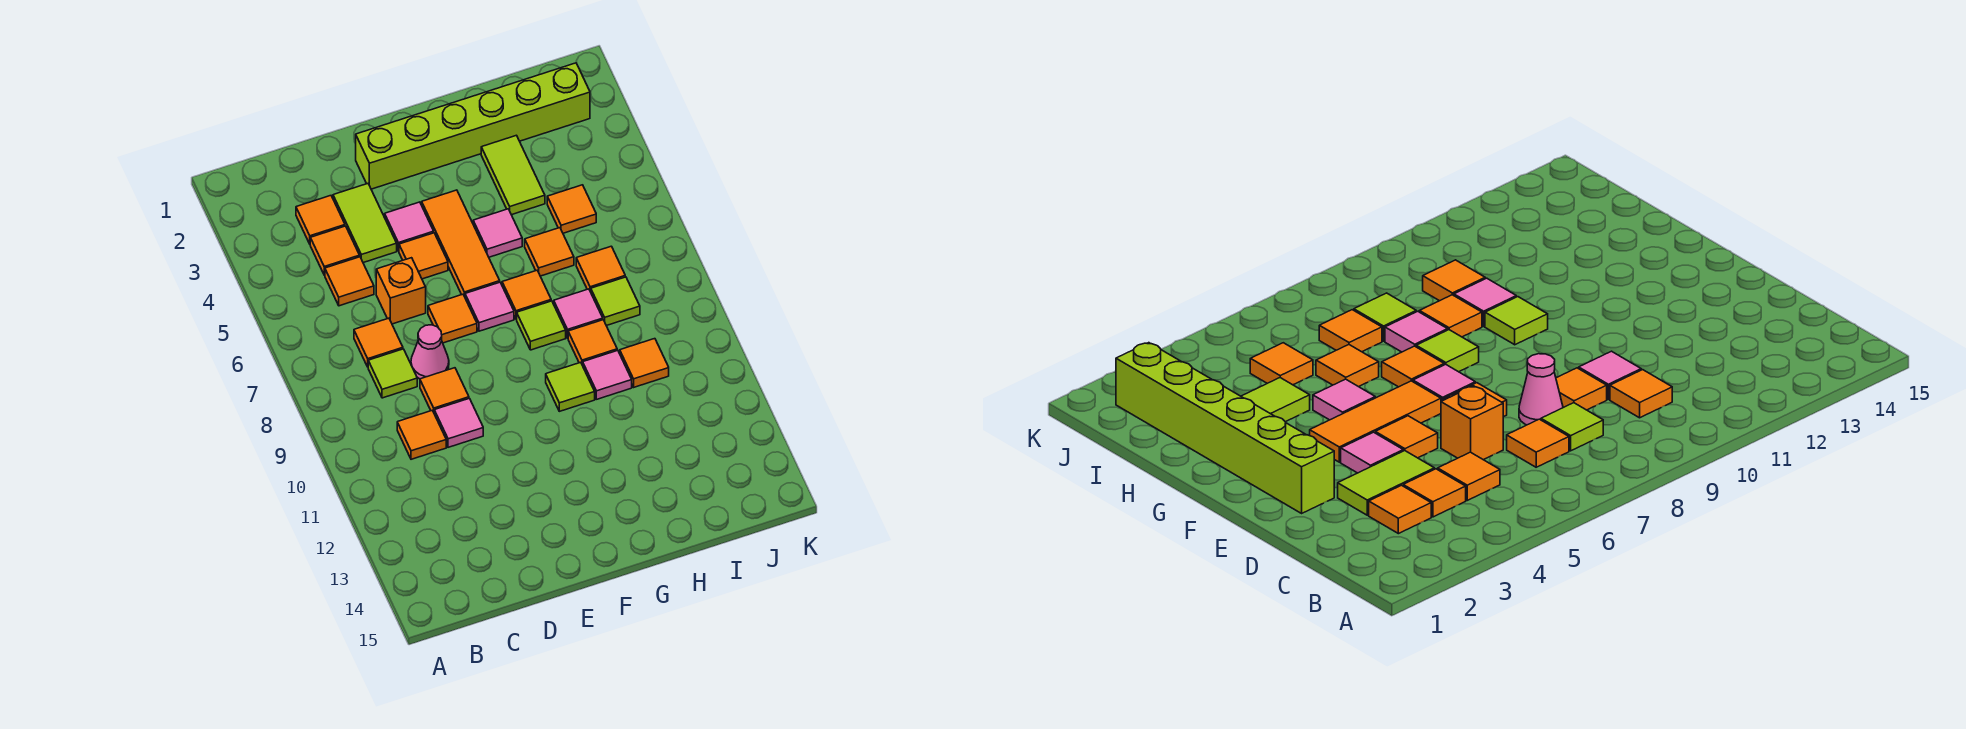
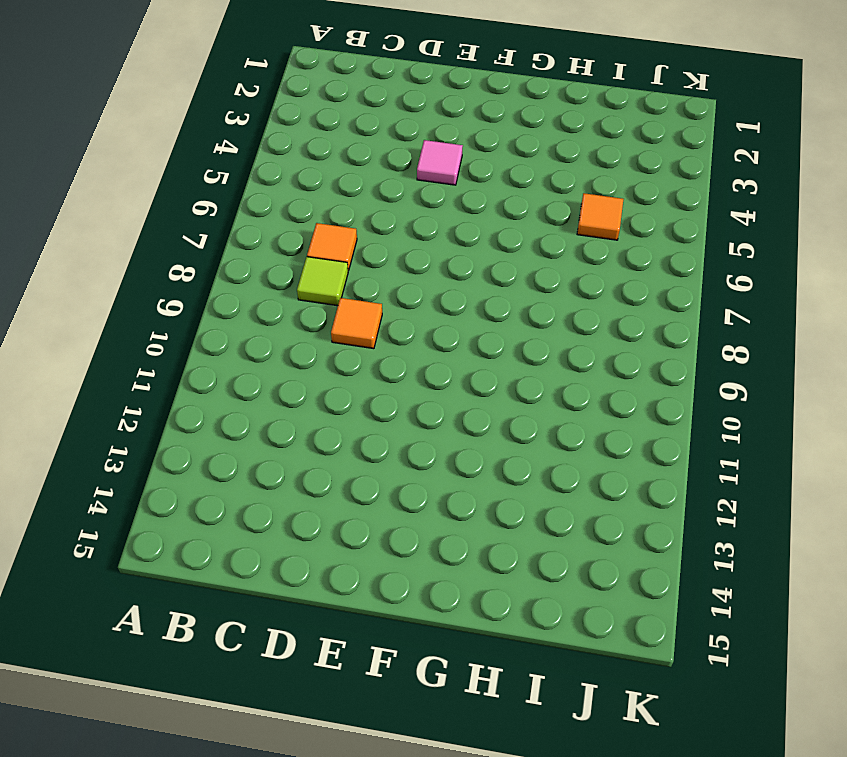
none -> orange 1x1 tile [296,196,345,244]
none -> orange 1x1 tile [310,226,360,275]
none -> orange 1x1 tile [325,257,374,306]
none -> orange 1x1 tile [397,411,446,459]

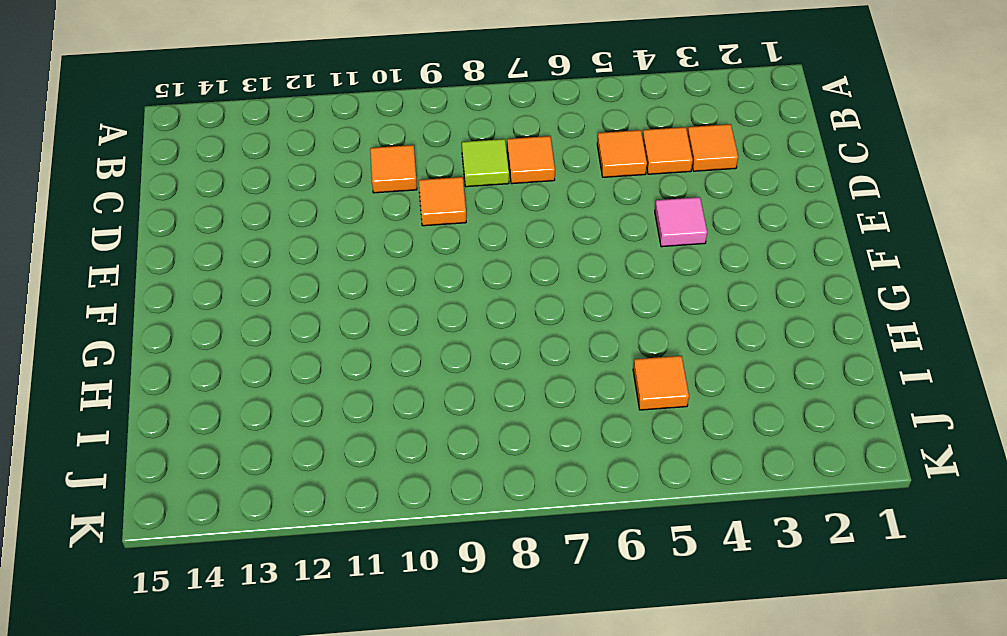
none -> lime 1x2 tile [333,184,397,263]
none -> orange 1x1 brick [376,258,426,324]
none -> pink 1x1 cone [411,325,449,379]
none -> pink 1x1 tile [434,398,483,447]

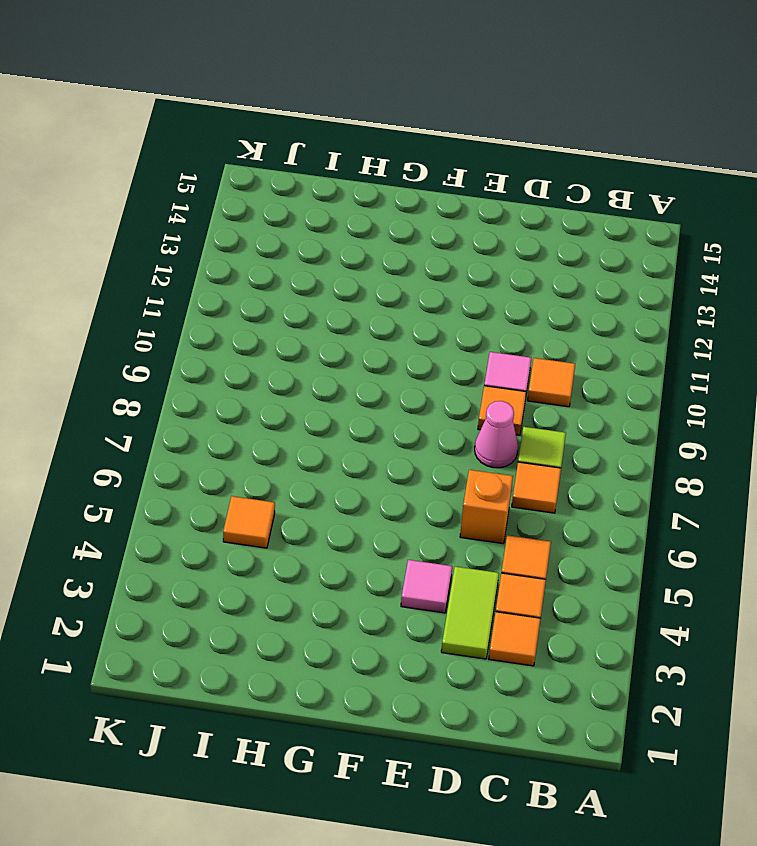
none -> lime 1x6 brick [356,63,590,189]
none -> orange 1x1 tile [399,233,448,279]
none -> orange 1x1 tile [428,294,477,343]
none -> orange 1x3 tile [422,190,500,297]

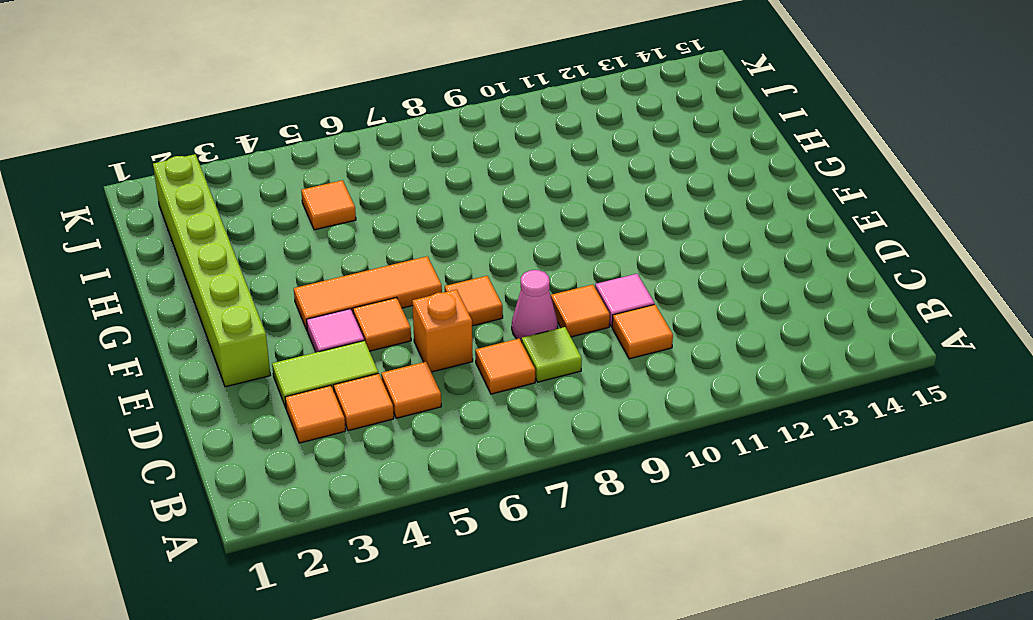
none -> pink 1x1 tile [465,282,514,331]
none -> pink 1x1 tile [473,209,522,257]
none -> orange 1x1 tile [502,270,551,319]
none -> lime 1x1 tile [517,301,566,350]

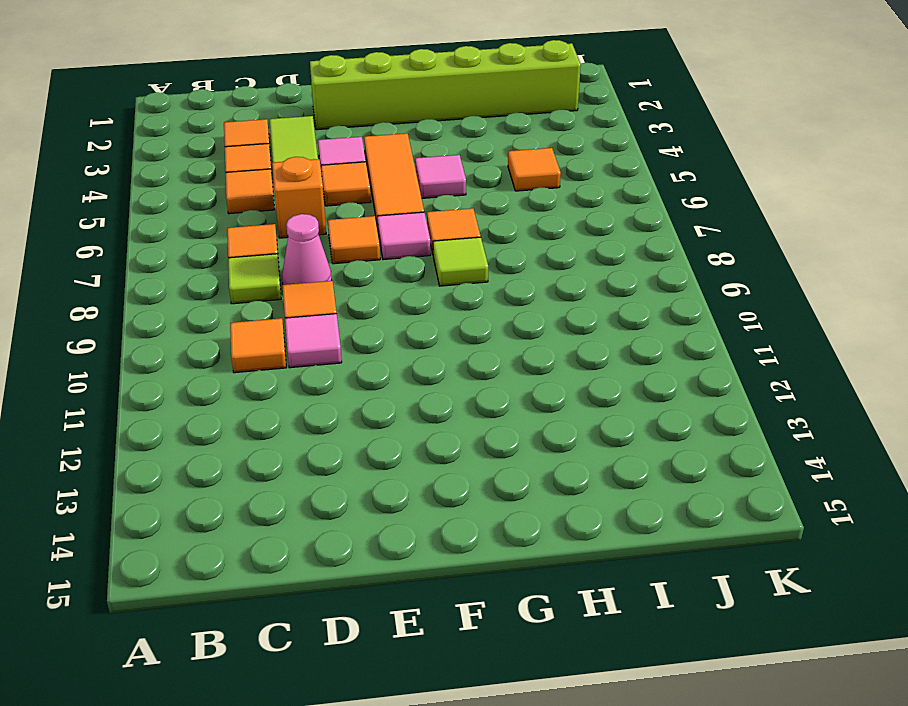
none -> lime 1x1 tile [546,362,595,411]
none -> lime 1x2 tile [481,135,545,215]
none -> orange 1x1 tile [525,228,574,276]
none -> pink 1x1 tile [554,289,603,338]

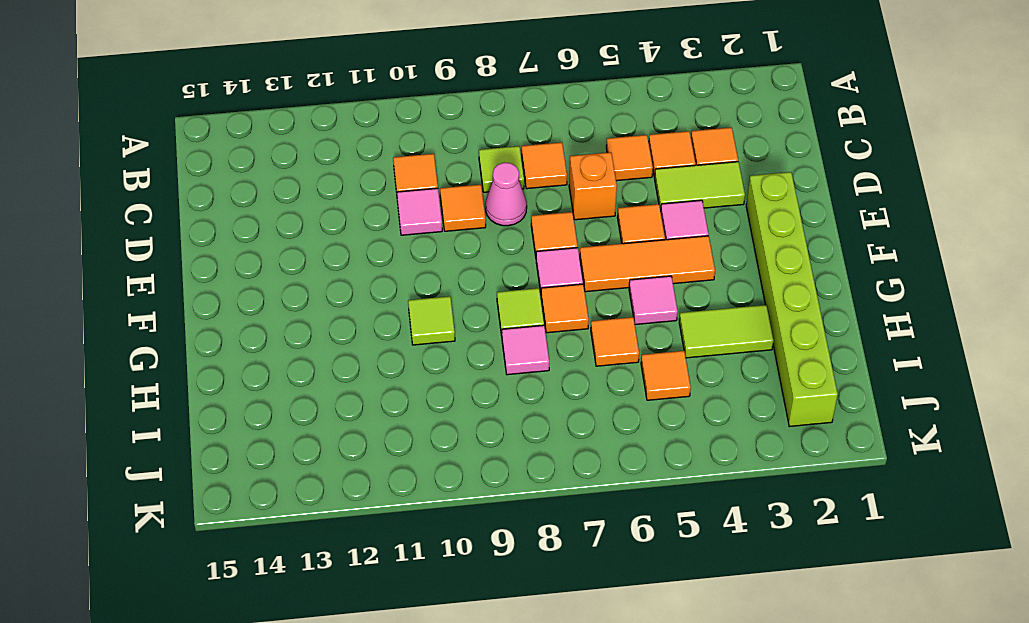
none -> orange 1x1 tile [568,320,617,365]
none -> pink 1x1 tile [583,350,632,399]
none -> orange 1x1 tile [576,246,625,292]
none -> lime 1x1 tile [591,277,640,326]

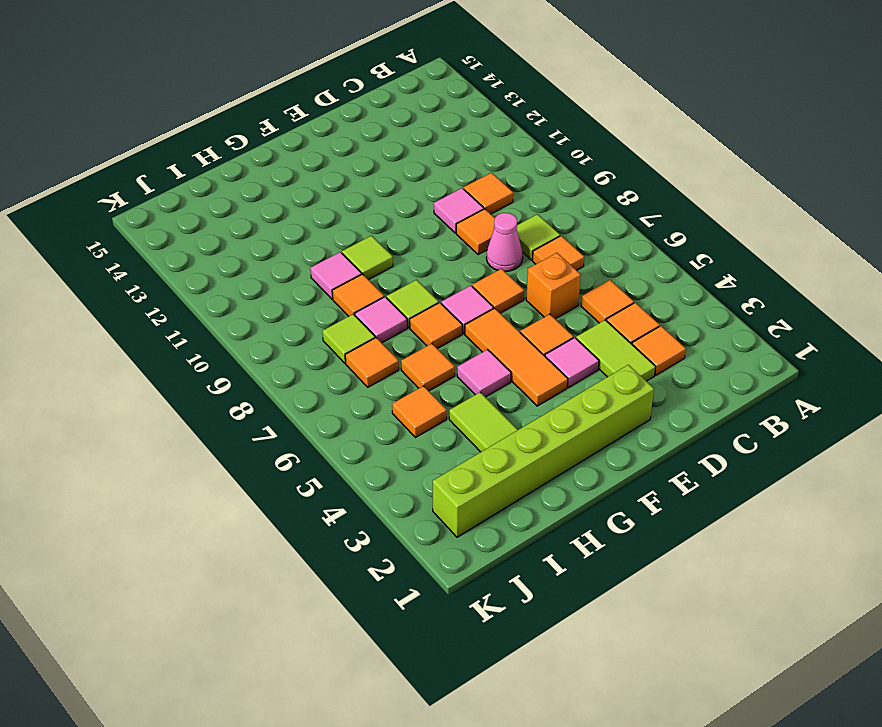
none -> orange 1x1 tile [620,339,669,387]

